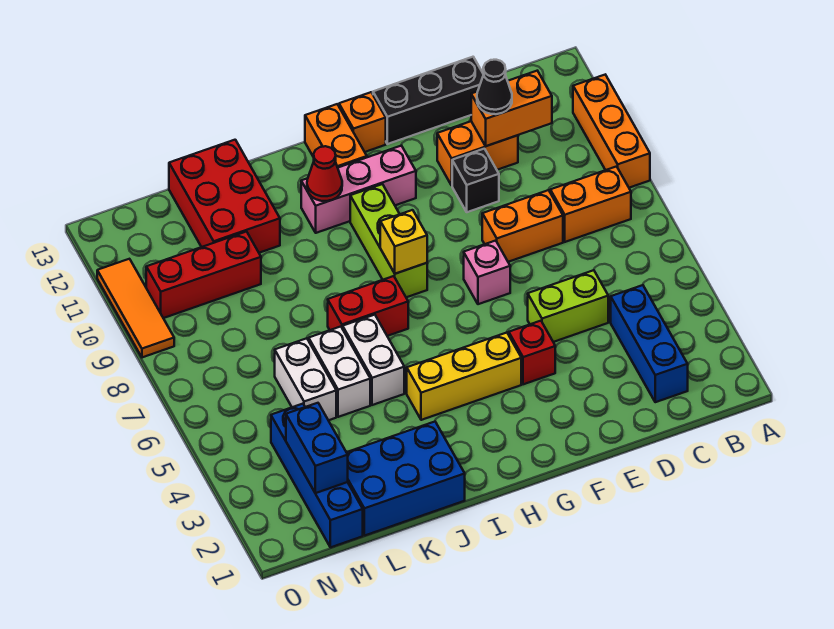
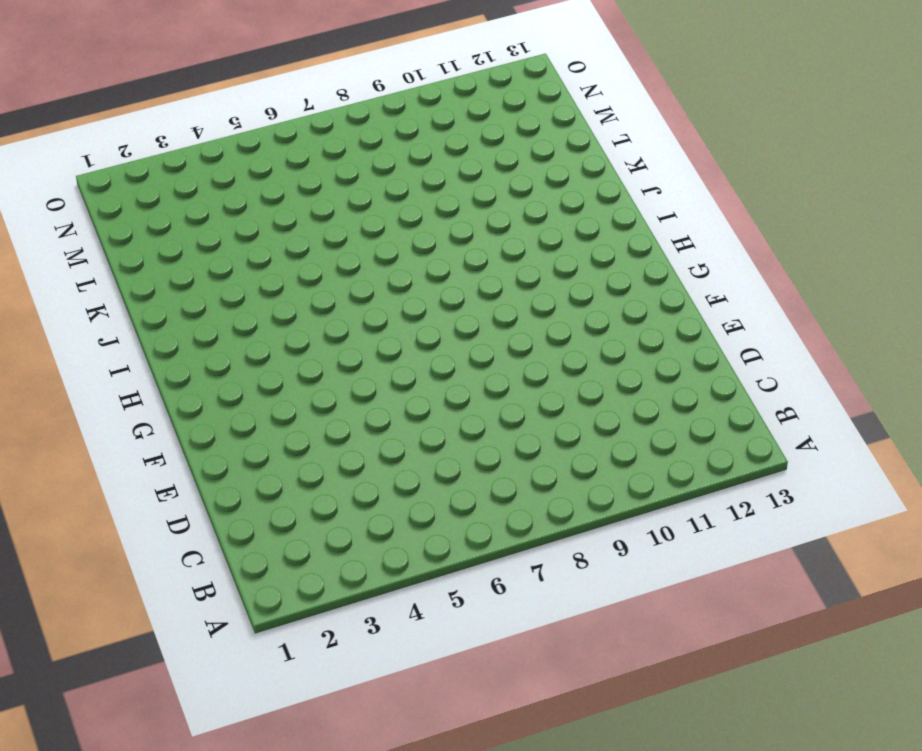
none -> orange 1x3 brick [573,75,650,188]
none -> orange 1x2 brick [550,166,631,242]
none -> blue 1x3 brick [611,285,688,402]

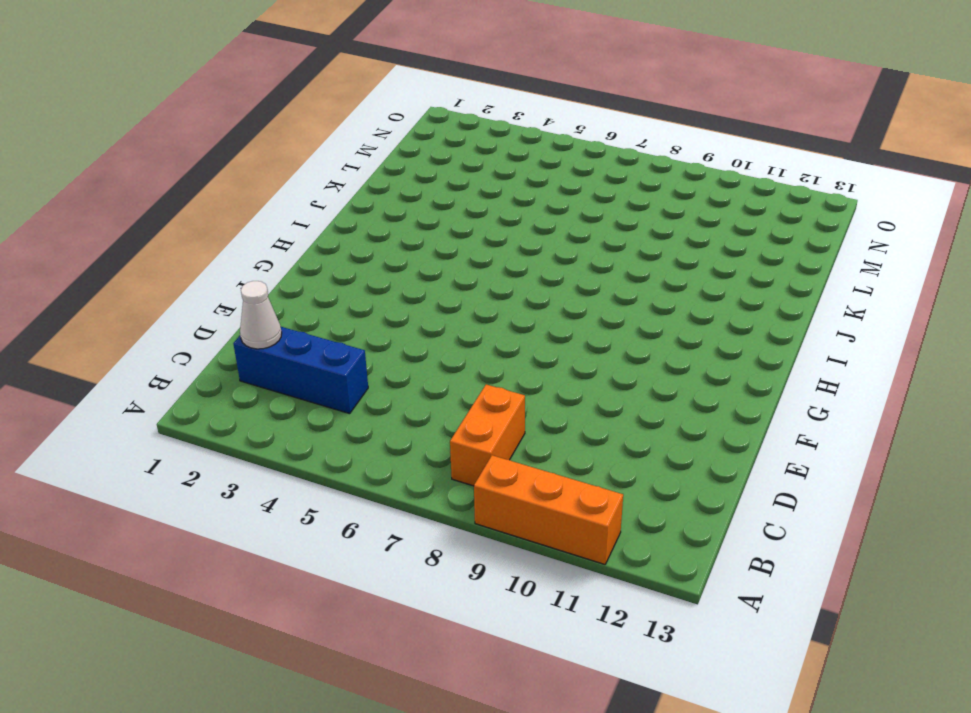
white 1x1 cone [240,281,282,349] -> none
none -> lime 1x2 brick [528,270,608,342]
none -> orange 1x2 brick [482,190,563,262]
none -> orange 1x2 brick [437,121,518,185]

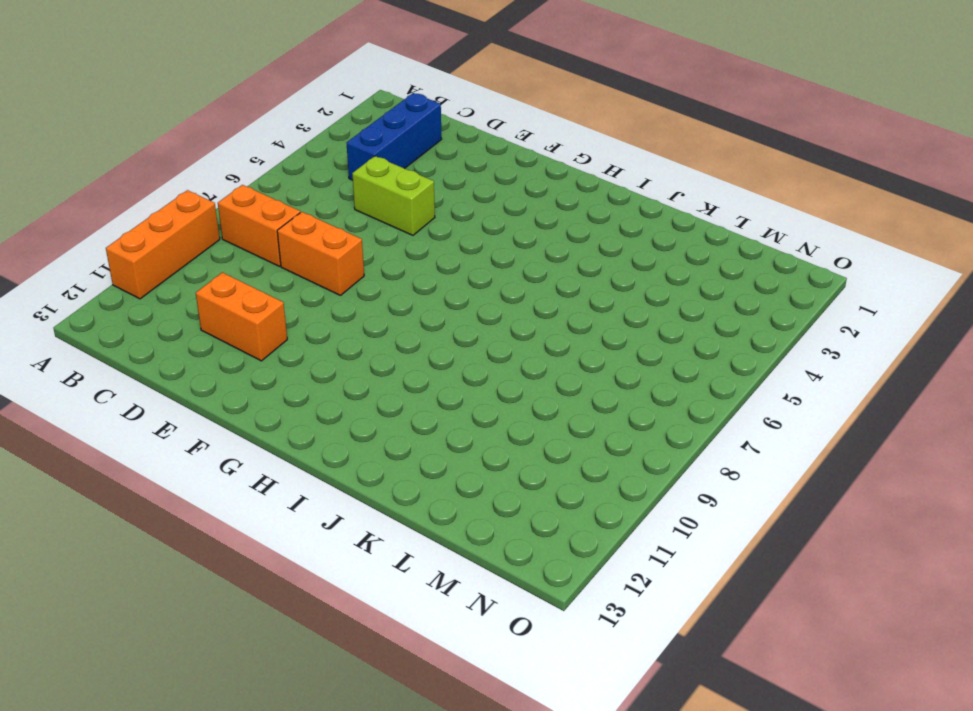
none -> black 1x3 brick [373,57,484,144]
none -> black 1x1 brick [452,149,499,212]
none -> red 1x1 brick [509,321,555,384]

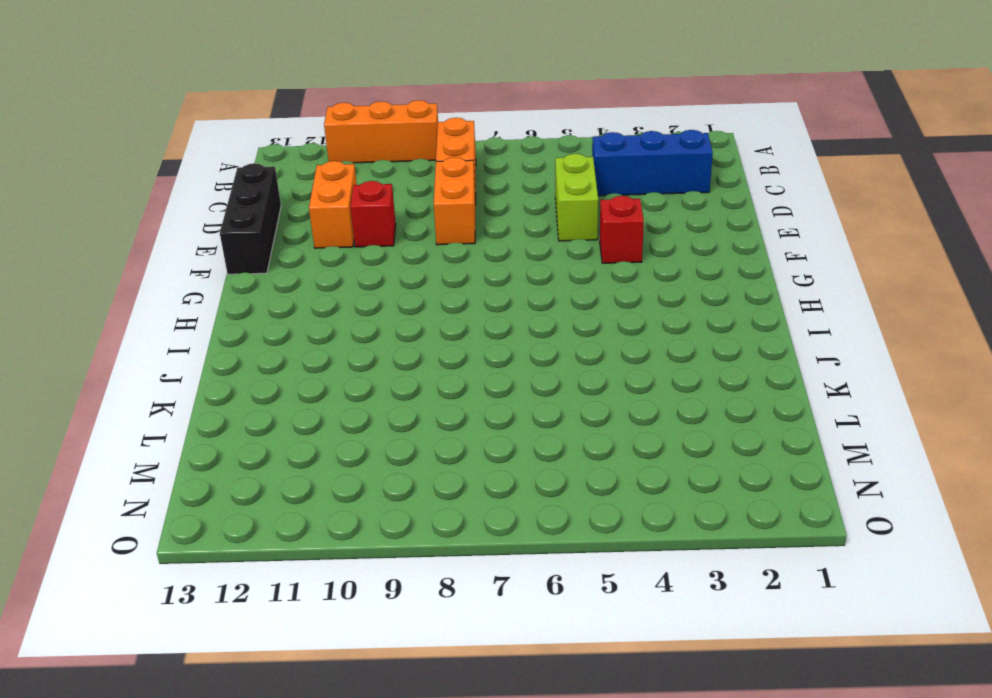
red 1x1 brick [350,181,396,247] -> black 1x1 brick [452,149,499,212]
none -> pink 1x1 brick [464,241,510,304]
none -> yellow 1x3 brick [407,333,521,420]
none -> pink 1x3 brick [301,146,416,233]

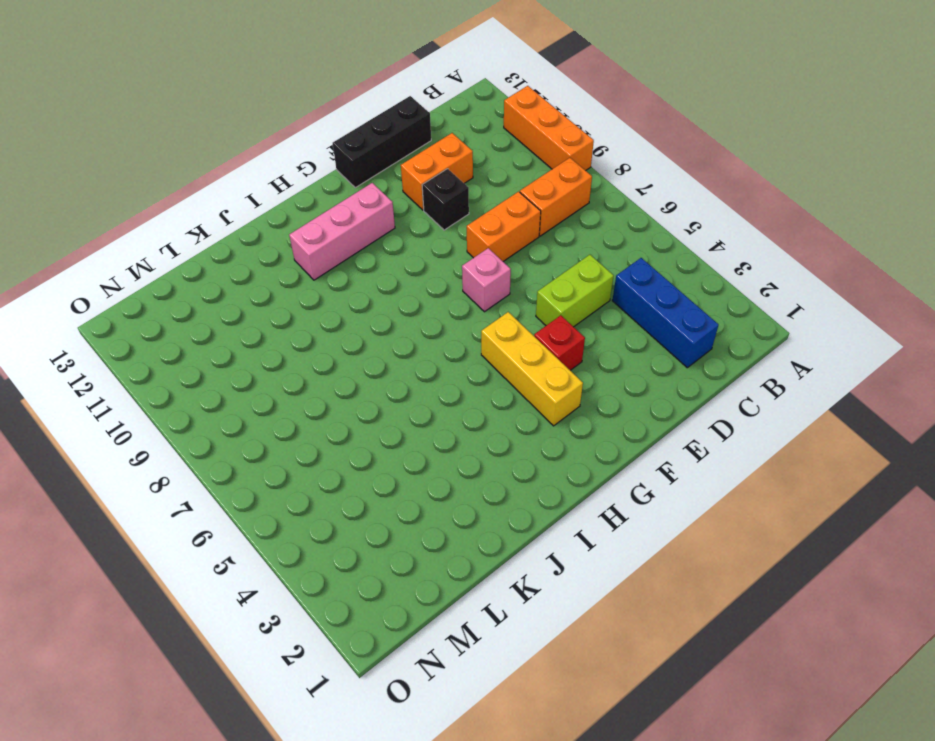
yellow 1x3 brick [481,312,583,426] -> yellow 1x3 brick turned to [407,333,521,420]
none -> orange 1x1 brick [339,92,386,152]
none -> lime 1x3 brick [350,184,427,297]
none -> orange 1x2 brick [305,104,367,168]

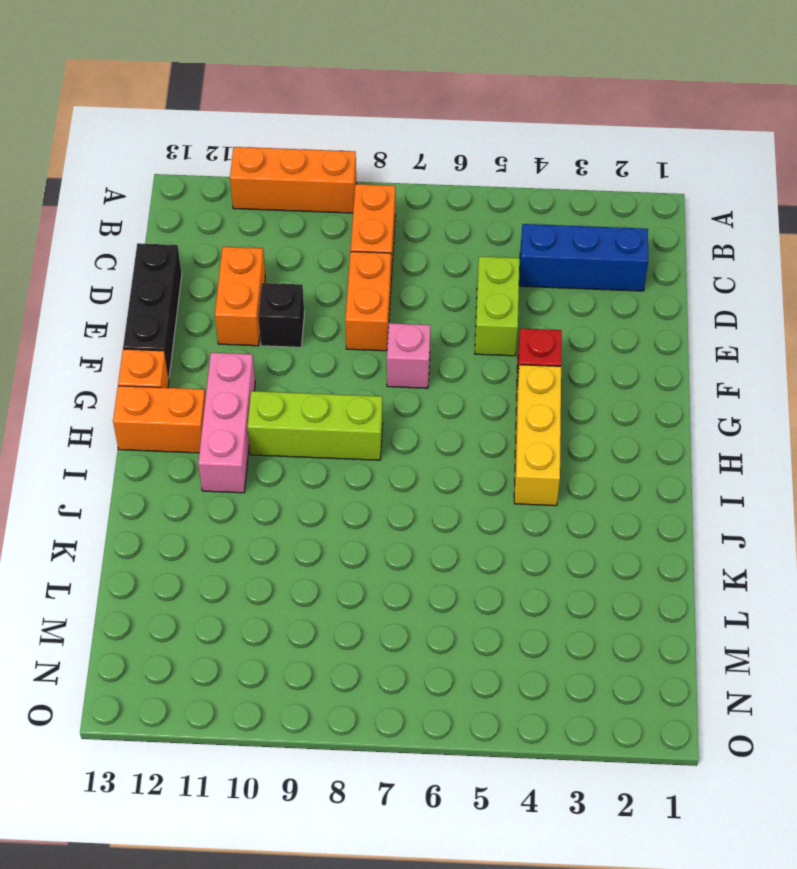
none -> red 1x2 brick [328,276,408,336]
none -> blue 2x3 brick [347,422,465,536]
none -> white 1x2 brick [343,315,404,405]

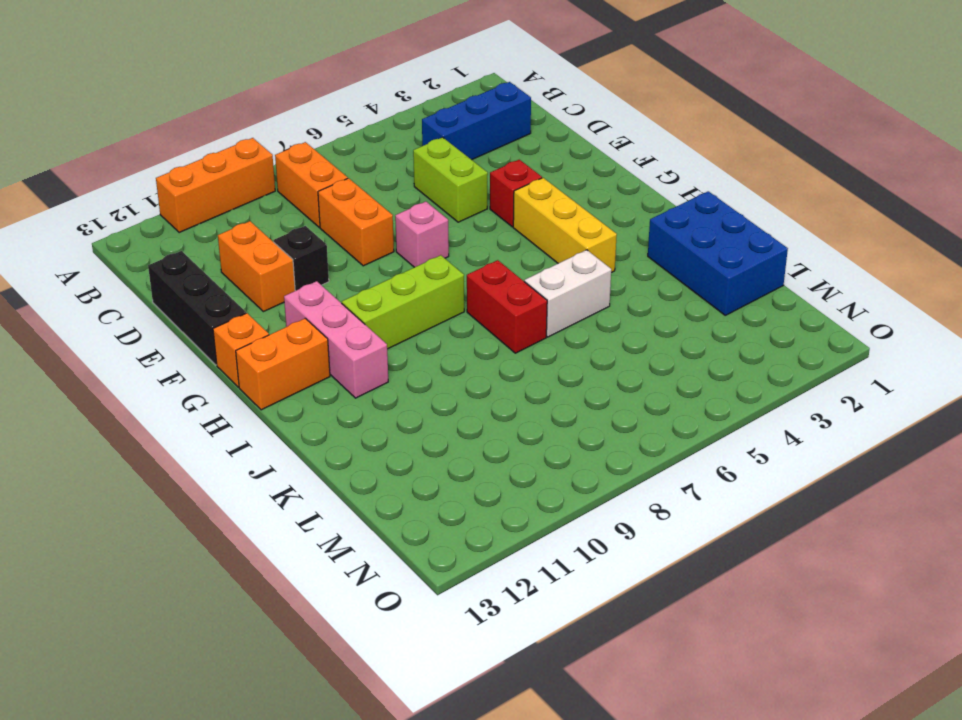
none -> white 1x2 brick [309,327,370,417]
none -> red 2x3 brick [169,140,280,253]
none -> white 1x2 brick [275,338,336,420]

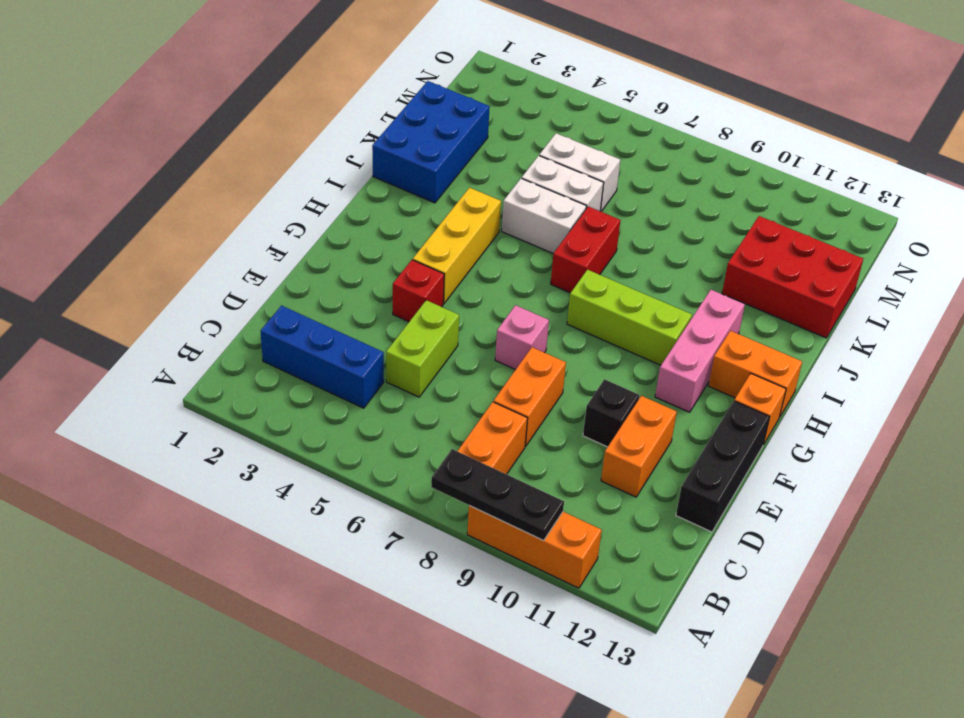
black 1x3 plate [431,449,564,541] -> none
none -> red 1x3 brick [146,232,261,318]
none -> blue 1x4 brick [271,404,363,547]
none -> orange 1x3 tile [97,259,174,357]

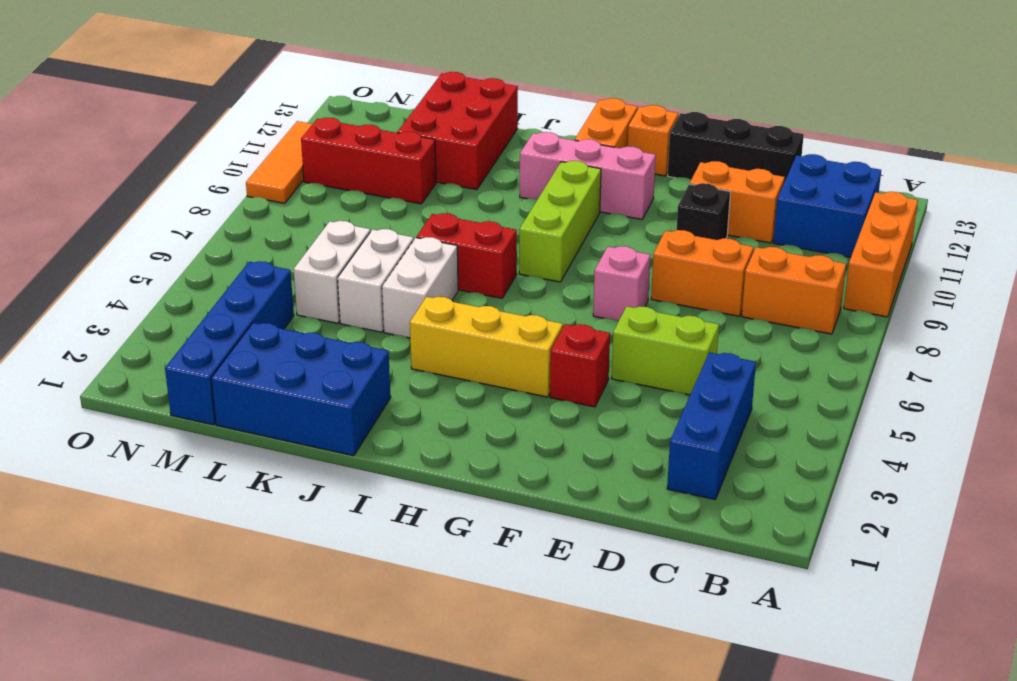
blue 2x2 brick [773,154,881,257] -> none
none -> orange 1x2 brick [471,71,552,146]
none -> yellow 1x1 brick [380,210,427,274]
none -> red 1x1 cone [307,146,342,201]

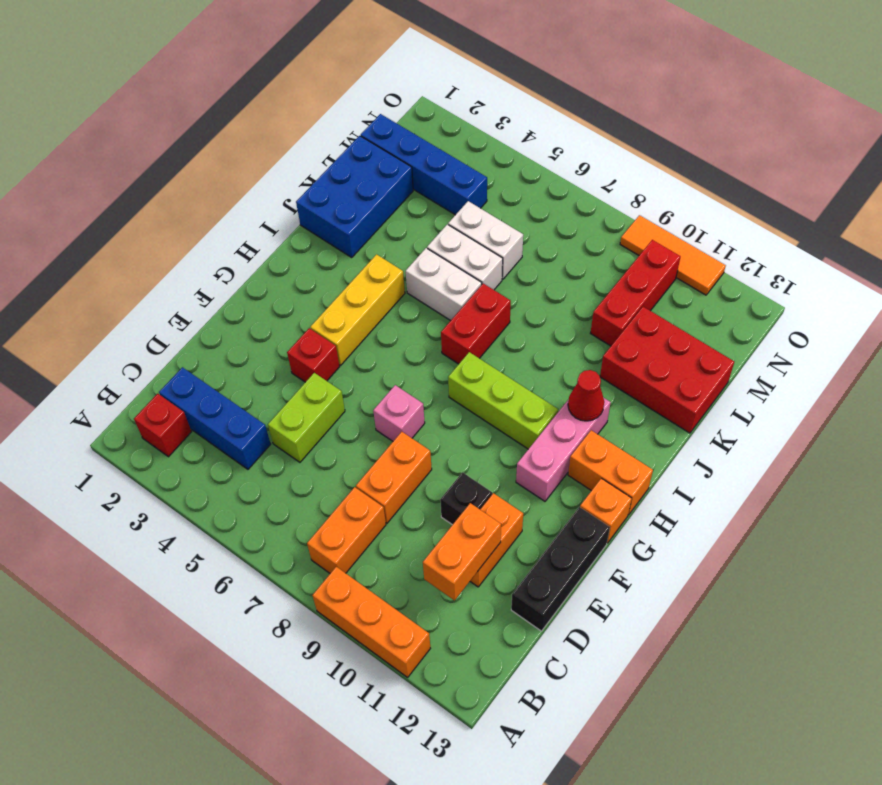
red 1x1 brick [134,394,192,457] -> none
none -> yellow 1x1 brick [380,210,427,274]
none -> blue 1x2 brick [286,403,348,493]
none -> black 1x1 cone [477,60,512,114]

